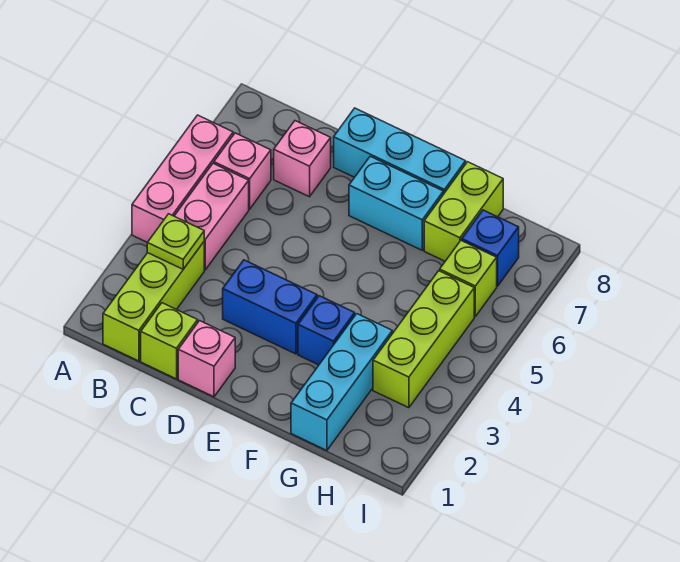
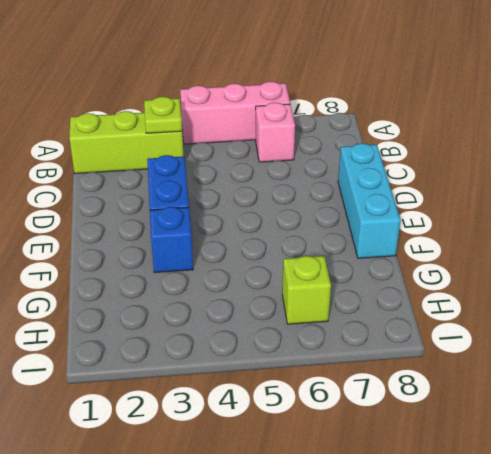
none -> pink 1x2 brick [175,164,249,270]
none -> lime 1x1 brick [141,303,198,379]
none -> pink 1x1 brick [274,121,331,197]

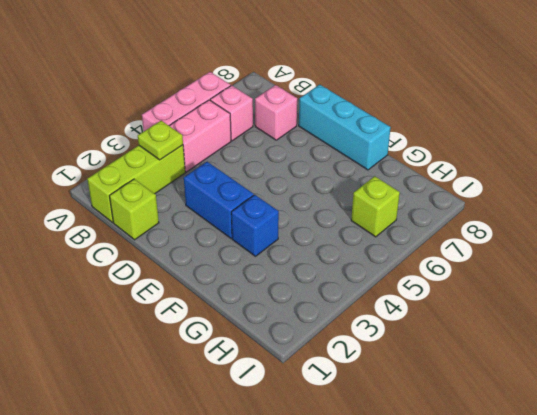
none -> pink 1x1 brick [178,321,235,397]
none -> cyan 1x2 brick [349,156,444,250]
none -> cyan 1x3 brick [291,314,392,450]

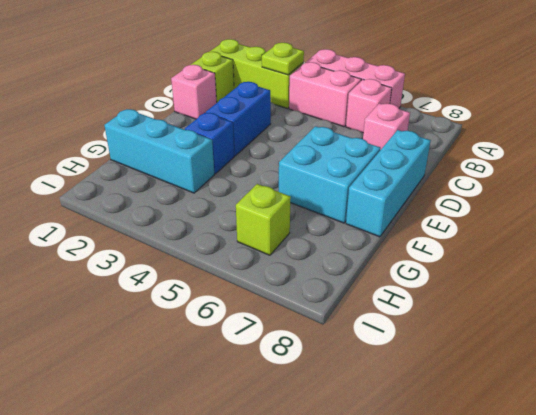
cyan 2x2 brick [279,126,381,223] -> cyan 1x2 brick [349,156,444,250]
none -> lime 1x2 brick [424,162,503,261]
none -> lime 1x3 brick [373,271,474,408]
none -> blue 1x1 brick [462,210,519,286]

